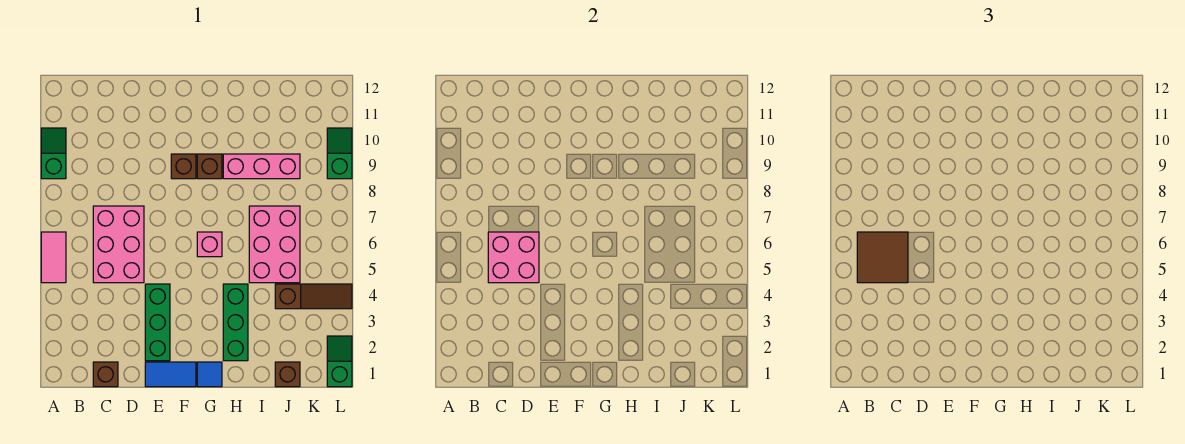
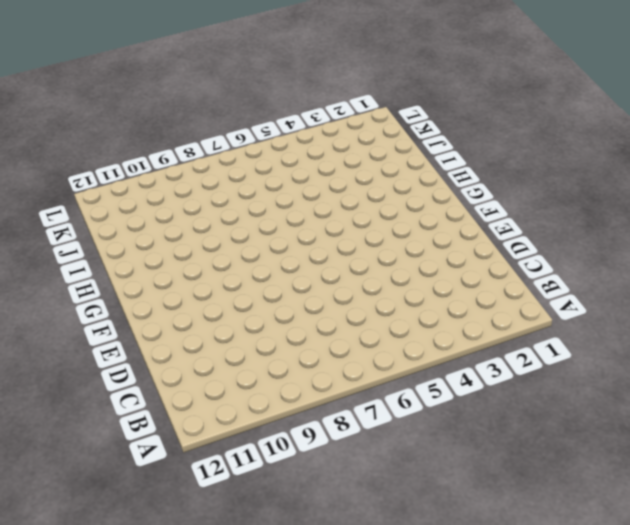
none -> pink 1x2 tile [41,232,66,283]
none -> green 1x2 slope [41,128,66,179]
none -> brown 1x1 brick [93,362,118,387]

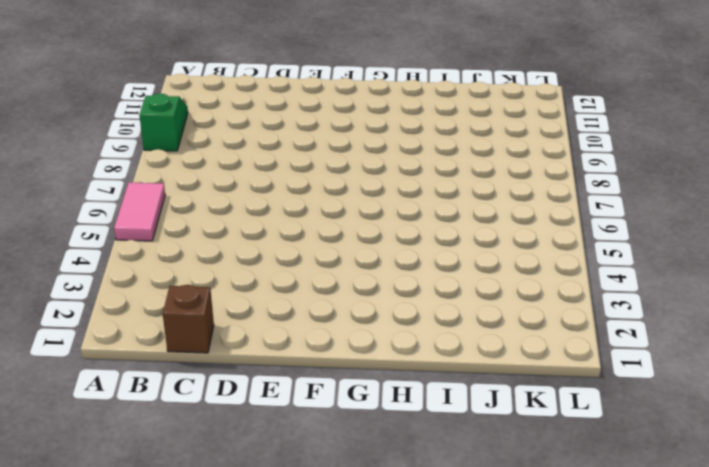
none -> pink 2x3 brick [93,206,144,283]
none -> blue 1x2 tile [145,362,196,387]
none -> green 1x3 brick [145,284,170,361]

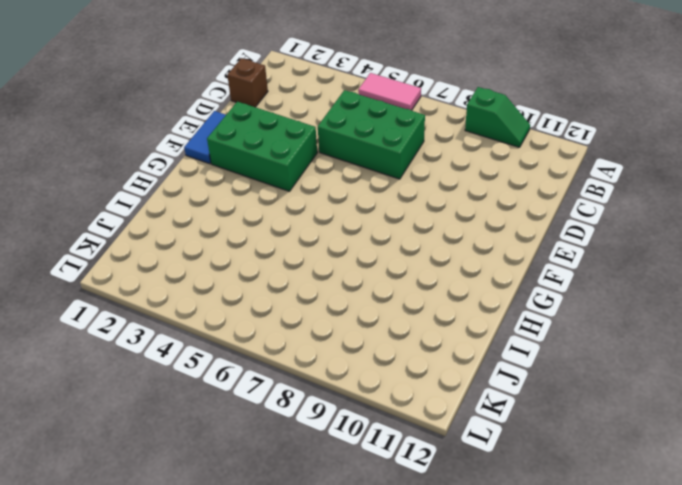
green 2x3 brick [318,90,425,179] -> pink 2x3 brick [93,206,144,283]
green 2x3 brick [207,102,317,191] -> green 1x3 brick [145,284,170,361]
none -> brown 1x1 brick [171,154,196,179]
none -> blue 1x1 tile [197,362,222,387]
none -> pink 1x1 brick [197,232,222,257]

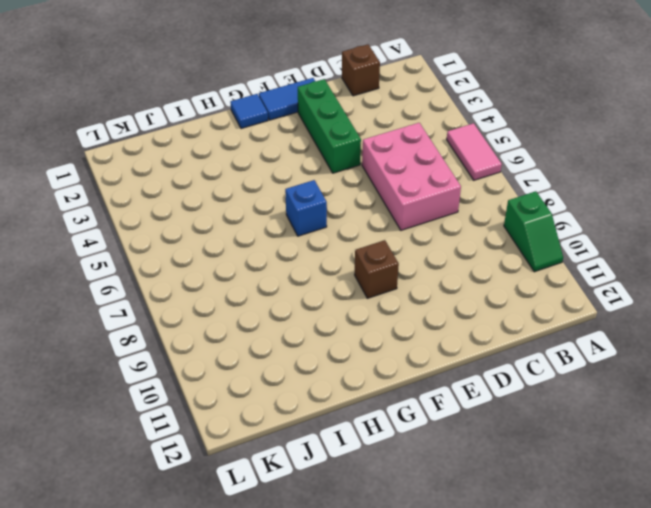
blue 1x1 brick [285,180,327,236] -> pink 1x1 brick [197,232,222,257]
none -> brown 1x1 brick [197,154,222,179]
none -> green 1x3 brick [223,284,248,361]
none -> pink 1x3 brick [223,154,300,179]

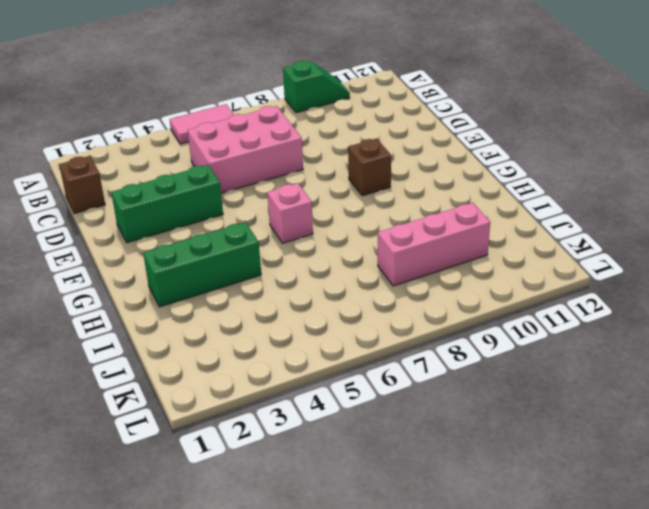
pink 1x3 brick [378,203,490,286] -> pink 1x3 brick turned to [223,154,300,179]
none -> blue 1x2 tile [145,362,196,387]
none -> blue 1x1 tile [197,362,222,387]
none -> brown 1x1 brick [197,154,222,179]

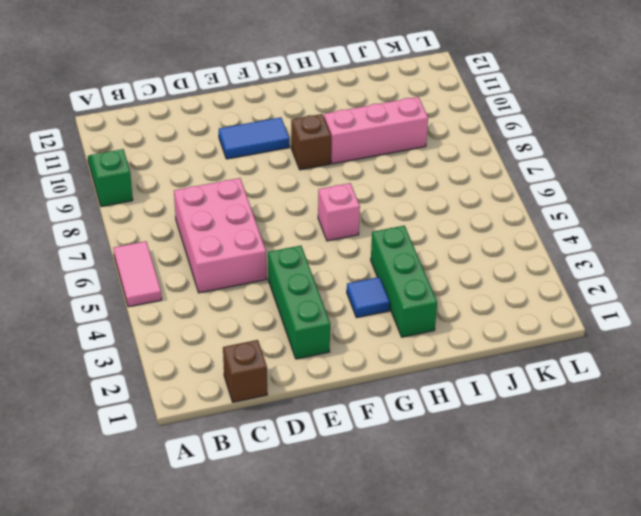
blue 1x2 tile [219,117,289,159] -> blue 1x2 tile moved to [145,362,196,387]
blue 1x1 tile [347,277,390,318] -> blue 1x1 tile moved to [197,362,222,387]
none -> brown 1x1 brick [171,154,196,179]
none -> pink 2x3 brick [249,206,300,283]
none -> brown 1x1 brick [275,362,300,387]

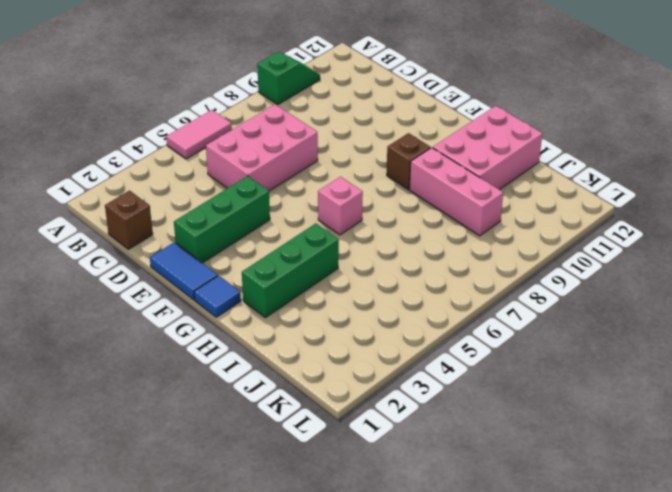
pink 2x3 brick [433,106,542,190] -> pink 2x3 brick moved to [249,206,300,283]
none -> brown 1x1 brick [171,154,196,179]
none -> brown 1x1 brick [275,362,300,387]
none -> brown 1x3 slope [275,284,352,309]

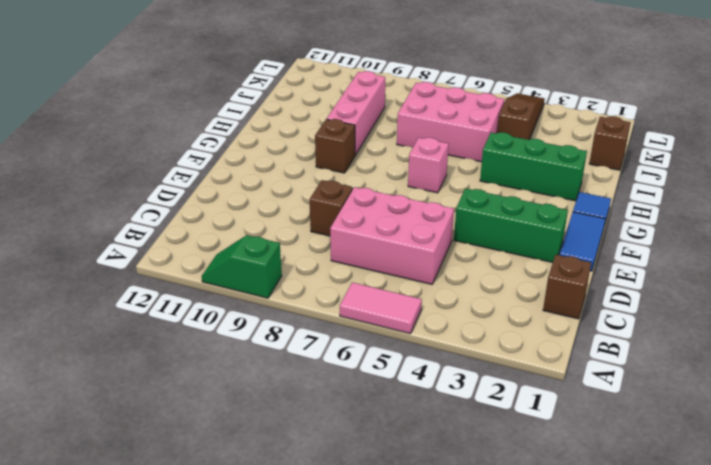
brown 1x1 brick [310,180,353,236] -> brown 1x1 brick moved to [171,154,196,179]
none -> green 1x2 slope [327,336,352,387]
none -> green 1x2 slope [327,128,352,179]
none -> pink 2x2 brick [488,232,539,283]

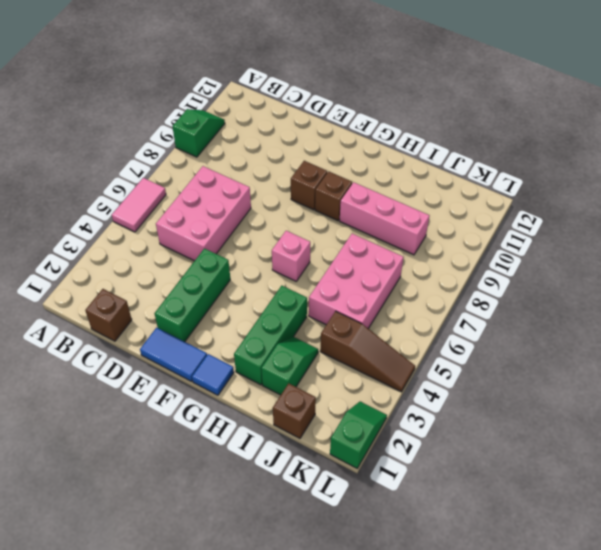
green 1x2 slope [261,337,318,395] -> green 1x2 slope moved to [327,128,352,179]
none -> pink 2x2 brick [488,232,539,283]
none -> brown 2x2 tile [857,232,908,283]

